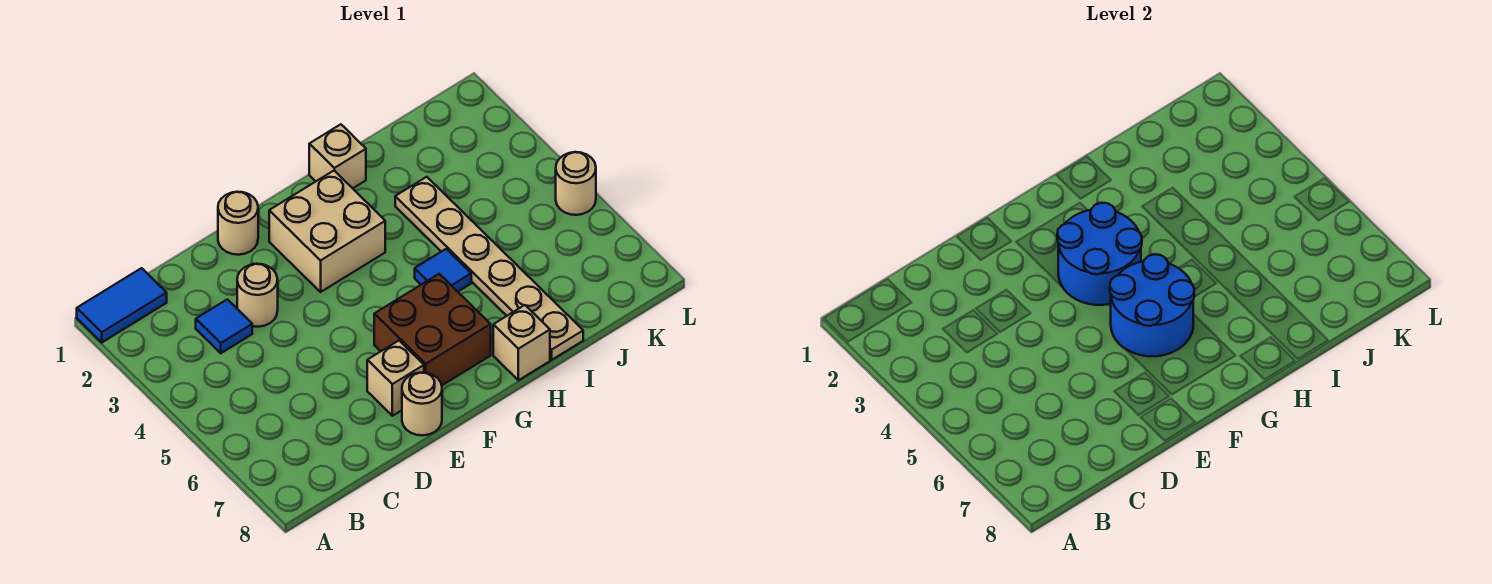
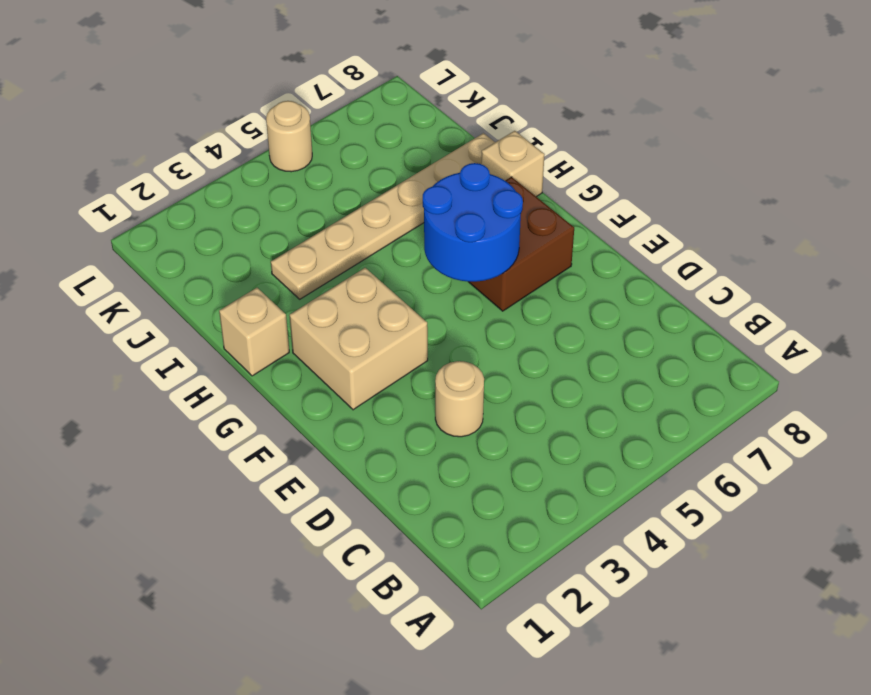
none -> blue 1x2 tile [77,268,167,342]
none -> blue 1x1 tile [196,299,252,353]
none -> tan 1x1 round brick [218,192,258,255]

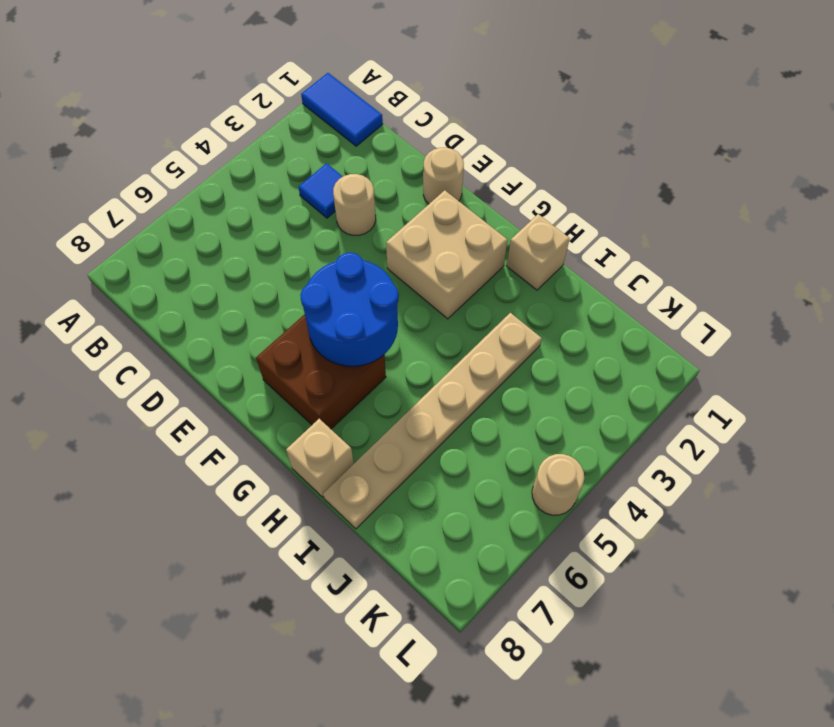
none -> tan 1x1 brick [367,341,424,416]
none -> tan 1x1 round brick [402,373,442,435]
none -> blue 1x1 tile [415,249,471,292]

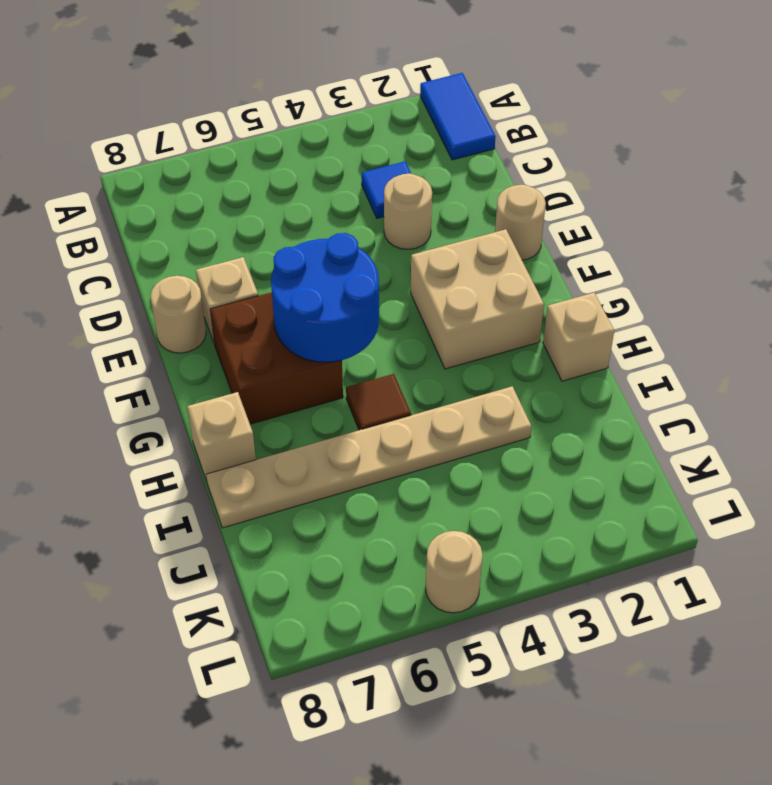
brown 1x1 tile [346,374,411,430] -> blue 1x1 tile [415,249,471,292]
none -> blue 2x2 round brick [1057,203,1142,305]

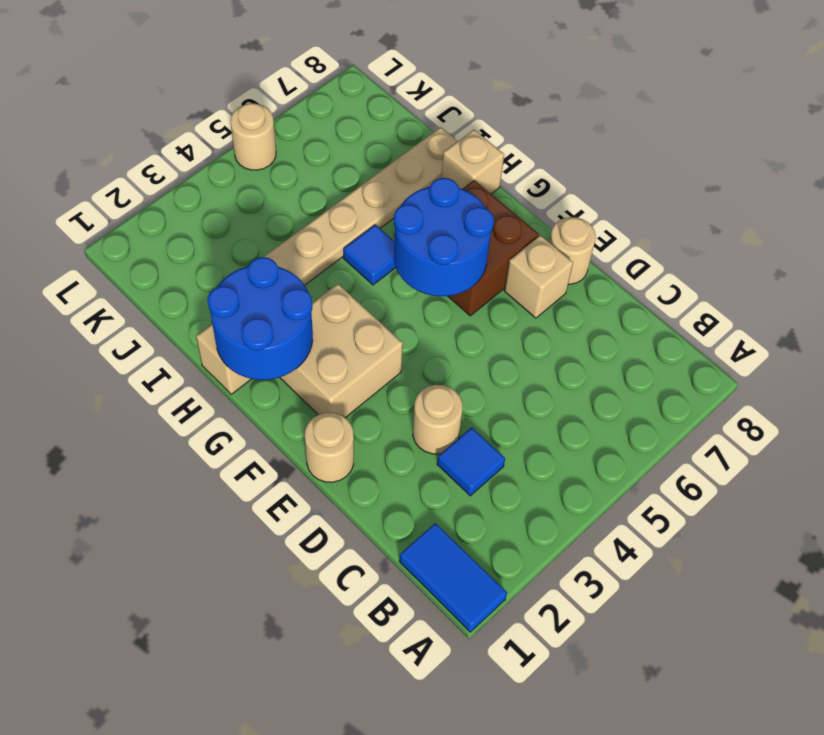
blue 2x2 round brick [208,257,313,380] -> blue 2x2 round brick moved to [1057,203,1142,305]

